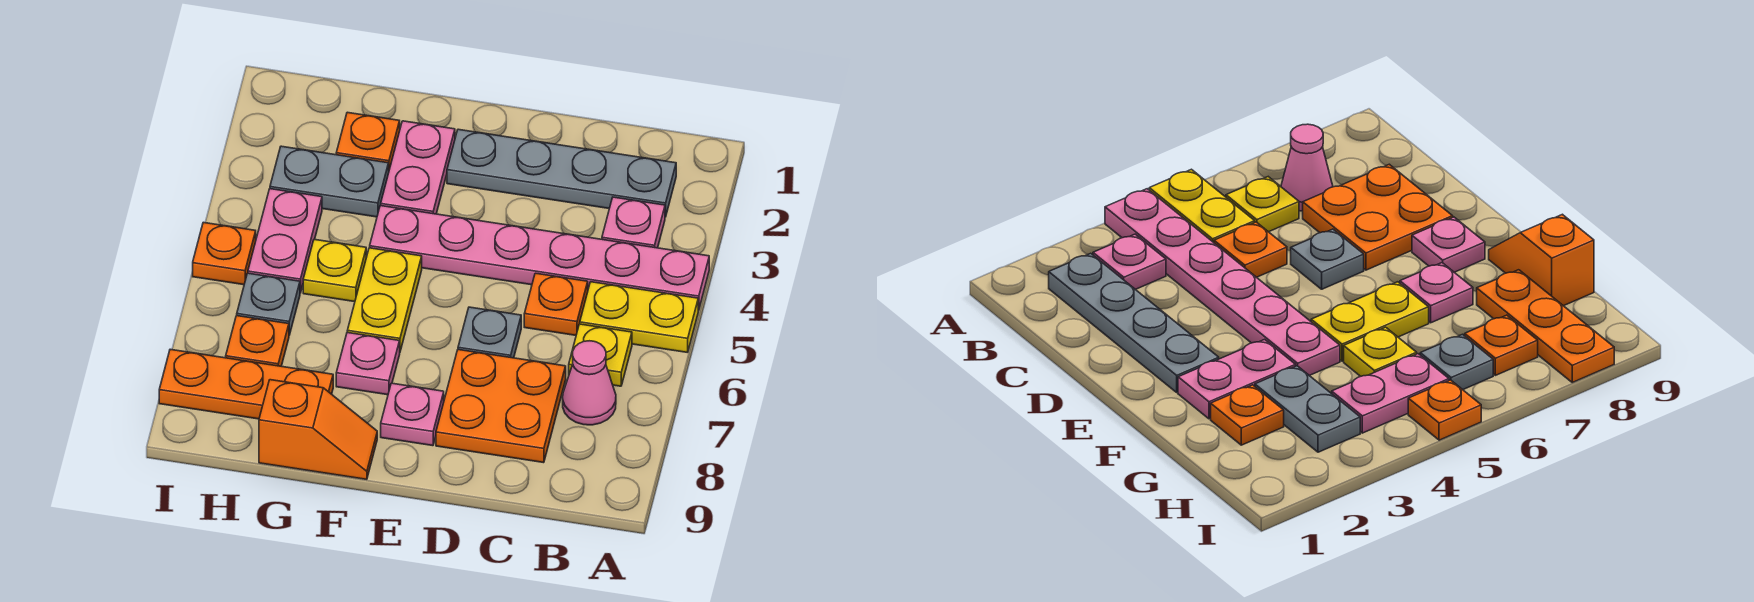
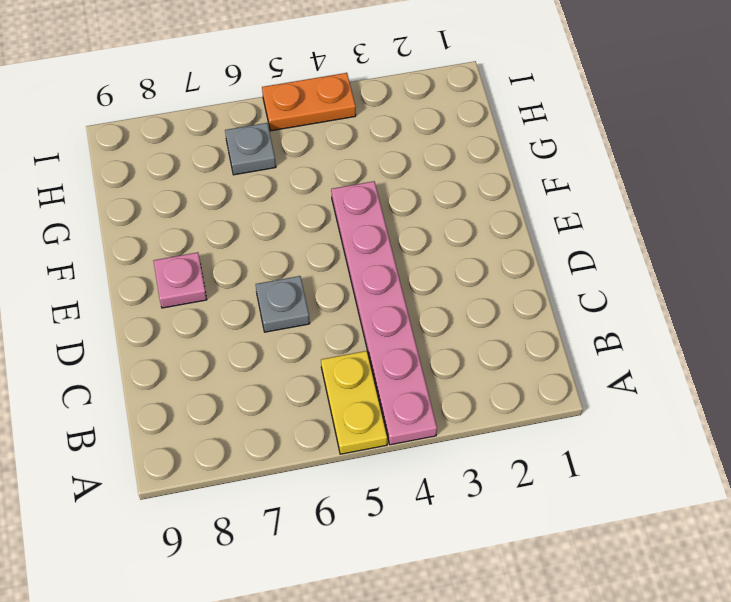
orange 1x2 plate [262,73,356,131] -> orange 1x1 plate [193,222,256,285]
none -> grey 1x4 plate [447,129,676,217]
none -> pink 1x1 plate [602,197,665,248]
none -> yellow 1x1 plate [569,324,632,386]

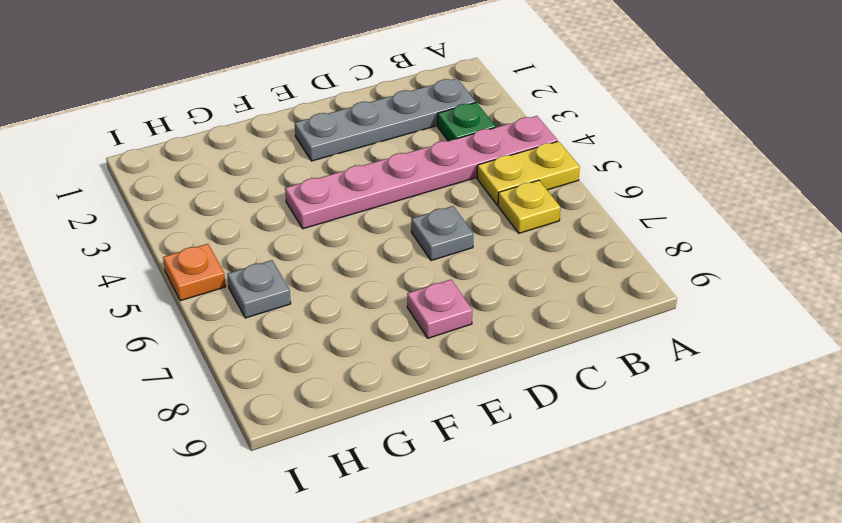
green 1x1 plate [438,102,496,141] -> pink 1x1 plate [602,197,665,248]
none -> pink 1x1 cone [563,341,616,425]
none -> orange 1x1 plate [524,273,588,335]
none -> orange 2x2 plate [436,350,566,463]

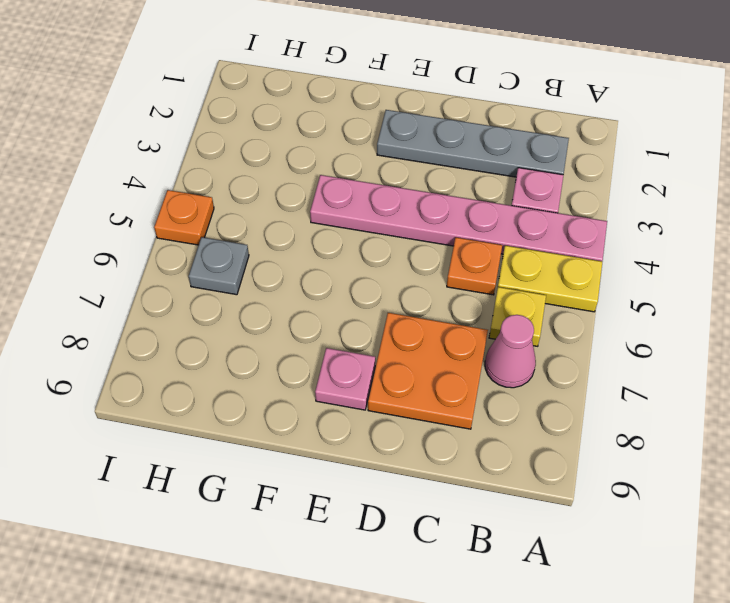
none -> grey 1x1 plate [458,307,521,358]
none -> pink 1x2 plate [381,121,455,214]
none -> yellow 1x2 plate [347,248,422,351]

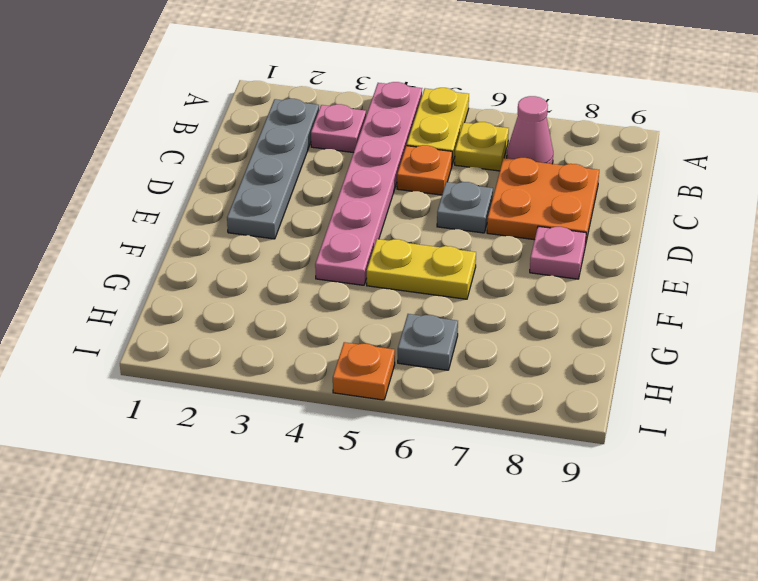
none -> pink 1x2 plate [381,121,455,214]
none -> pink 1x1 plate [336,333,400,395]
none -> orange 1x2 slope [259,380,377,479]

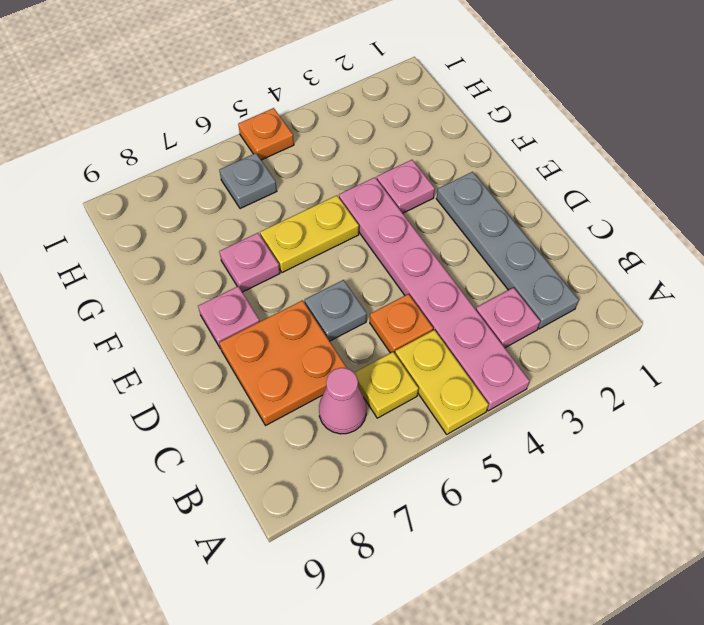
pink 1x1 plate [377,160,435,213] -> pink 1x2 plate [381,121,455,214]
none -> orange 1x2 slope [259,380,377,479]
none -> orange 1x1 plate [336,112,400,170]
none -> grey 1x2 plate [270,146,389,217]

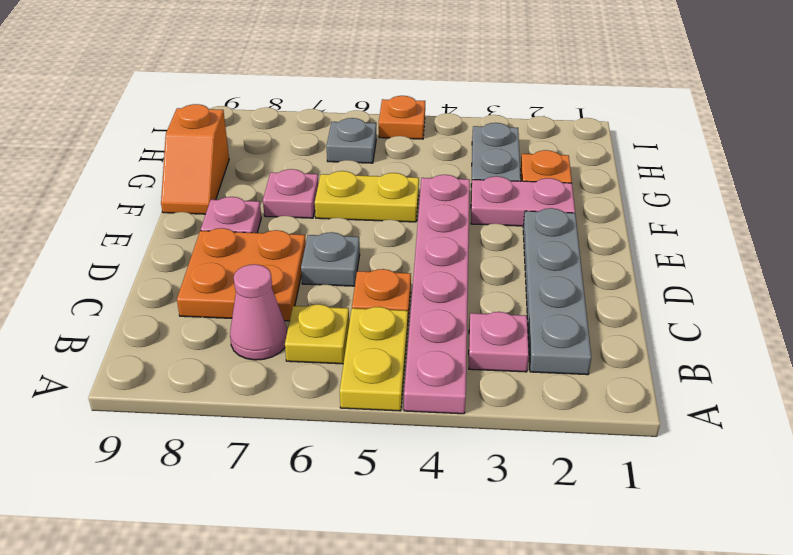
none -> yellow 1x1 plate [303,239,366,302]
none -> orange 1x3 plate [159,349,333,419]
none -> pink 1x2 plate [248,189,322,293]

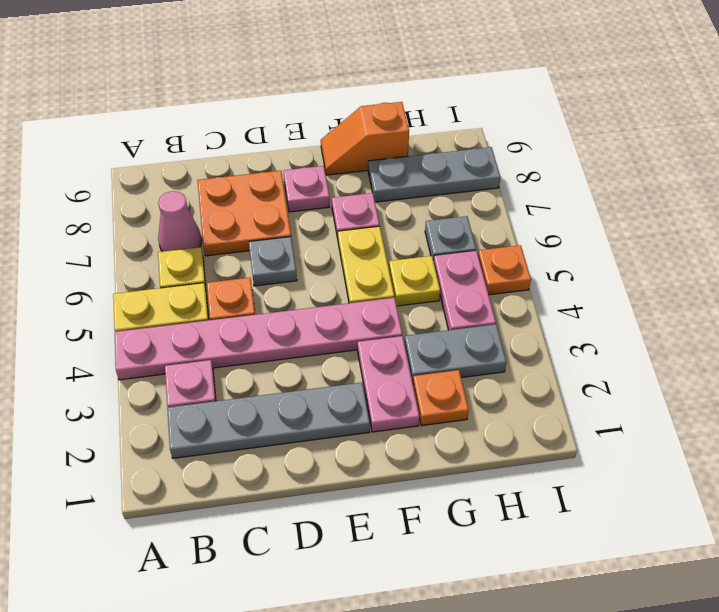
grey 1x3 plate [368,147,500,202] -> orange 1x3 plate [159,349,333,419]
none -> orange 1x1 plate [226,316,289,366]

